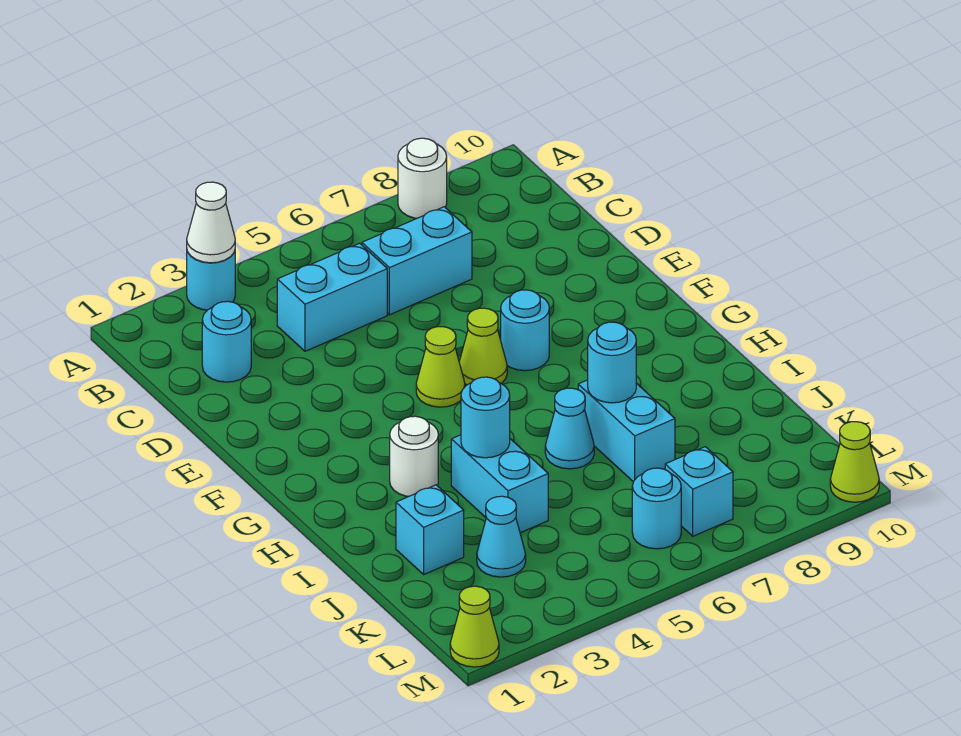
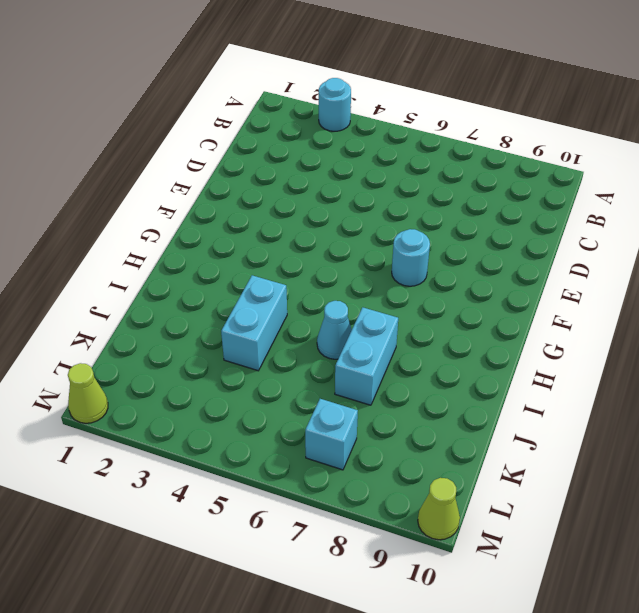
none -> white 1x1 round brick [398,138,447,218]
none -> cyan 1x1 round brick [202,301,251,382]
none -> cyan 1x2 brick [277,243,387,351]

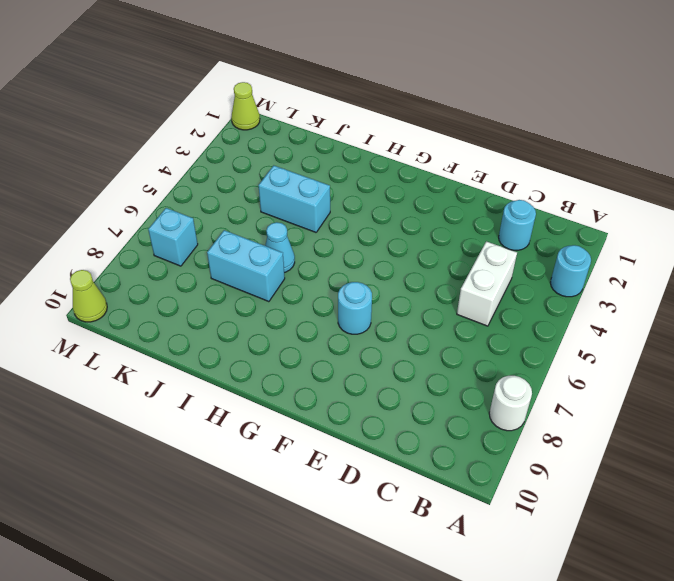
white 1x2 brick [457,241,517,326] -> cyan 1x2 brick [277,243,387,351]
none -> cyan 1x2 brick [362,207,472,315]
none -> lime 1x1 cone [416,327,465,407]
none -> lime 1x1 cone [459,308,507,385]

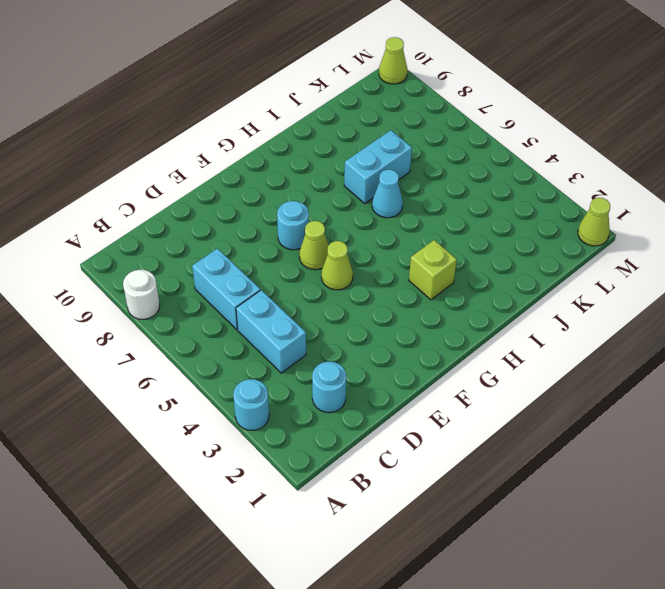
lime 1x1 brick [409,240,457,300] -> white 1x1 round brick [390,416,438,497]
none -> cyan 1x2 brick [451,435,548,533]
none -> cyan 1x1 brick [396,485,464,574]
none -> cyan 1x1 cone [477,496,526,577]

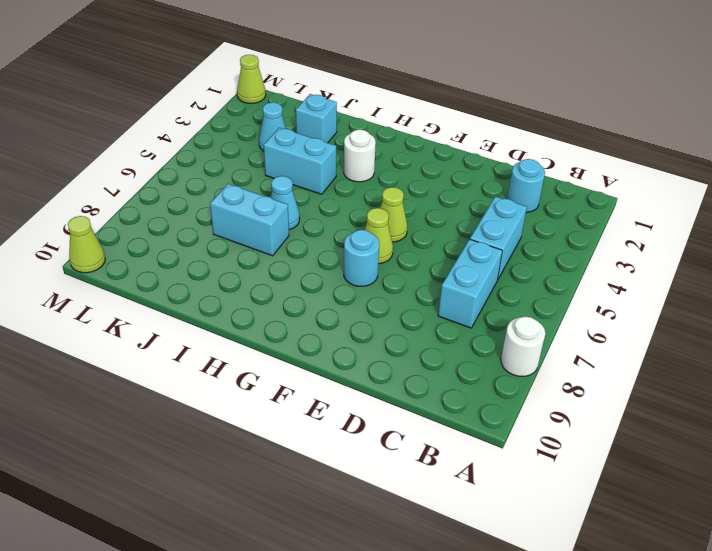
none -> cyan 1x1 round brick [187,251,235,310]
none -> cyan 1x1 round brick [632,468,681,549]
none -> cyan 1x1 brick [665,447,733,536]

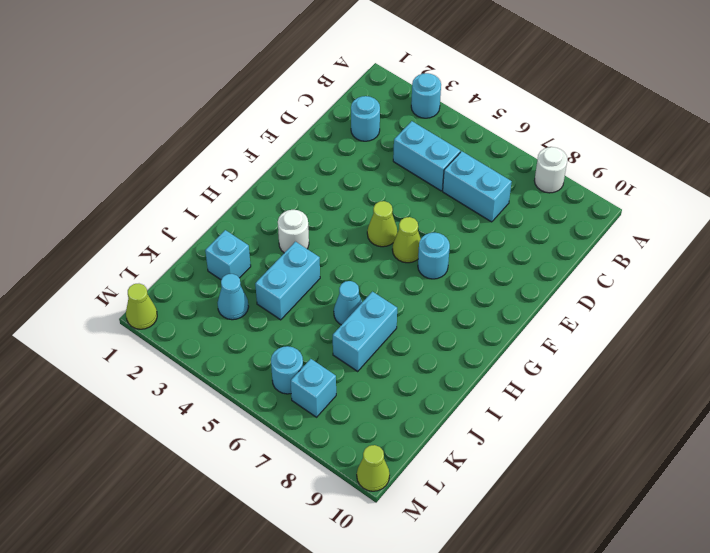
none -> white 1x1 cone [187,182,235,263]
none -> cyan 1x1 round brick [461,377,510,458]
none -> cyan 1x1 round brick [588,322,636,403]

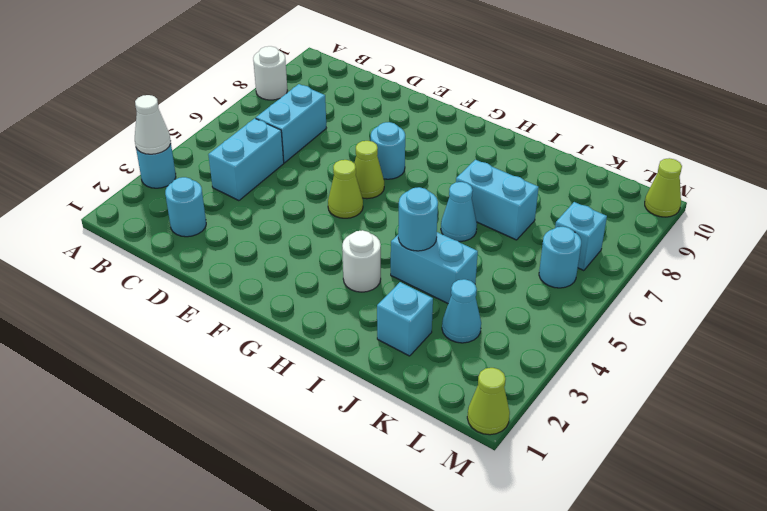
none -> cyan 1x1 round brick [588,322,636,403]

